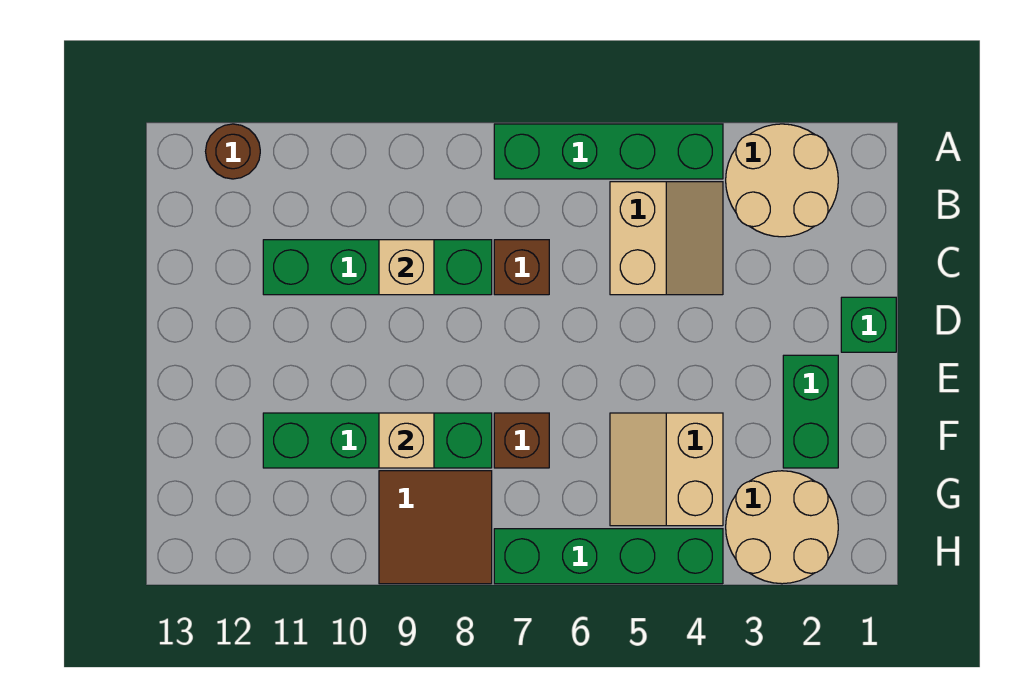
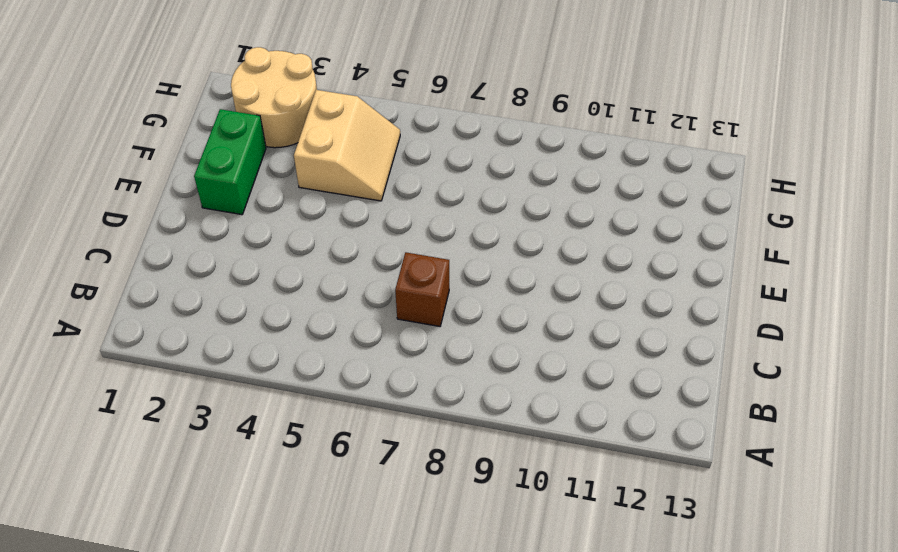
none -> tan 2x2 round brick [726,124,838,237]
none -> green 1x4 brick [494,124,723,179]
none -> brown 1x1 round brick [206,124,260,179]

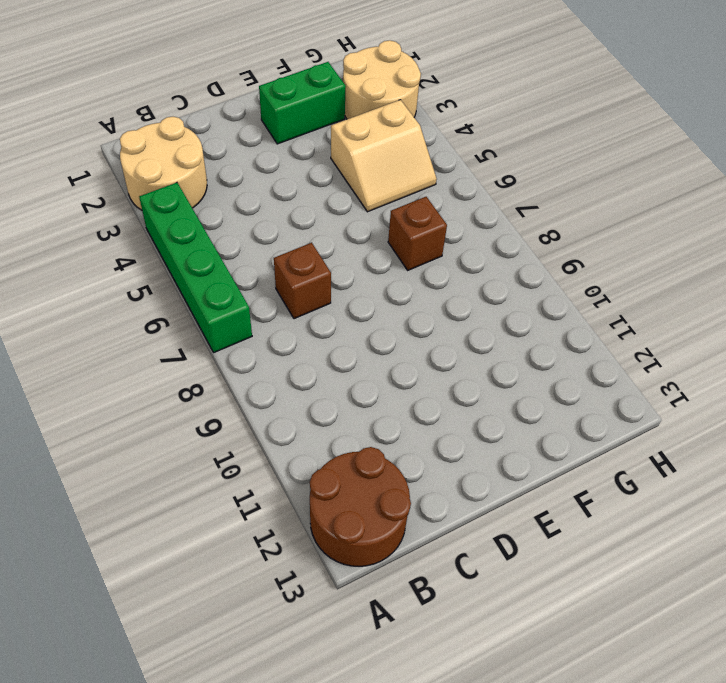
brown 2x2 round brick [310,447,411,566] -> brown 1x1 round brick [206,124,260,179]
none -> tan 2x2 slope [610,182,723,295]
none -> green 1x4 brick [263,240,492,295]
none -> green 1x1 brick [841,297,896,352]

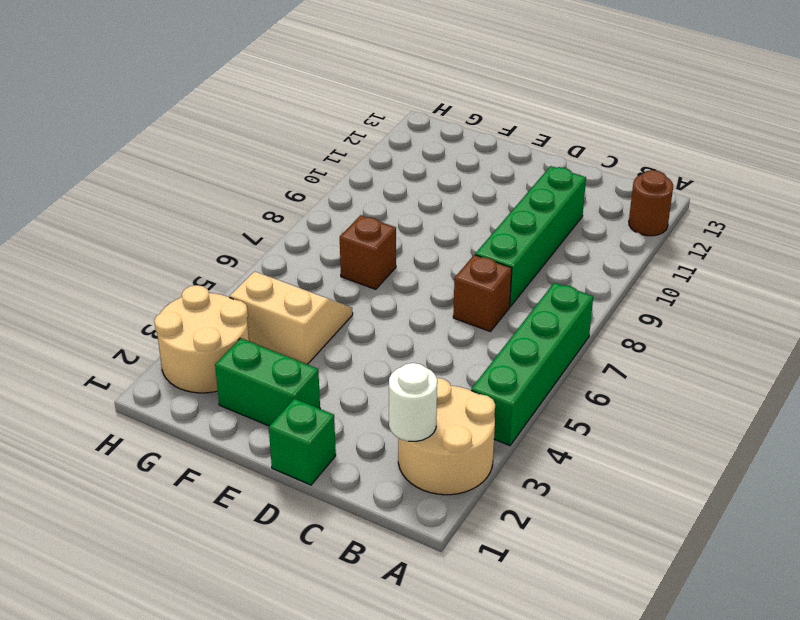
white 1x1 round brick [389,363,437,441] -> none
none -> tan 2x2 slope [610,182,723,295]
none -> green 1x4 brick [263,413,492,468]
none -> brown 2x2 tile [379,471,492,584]

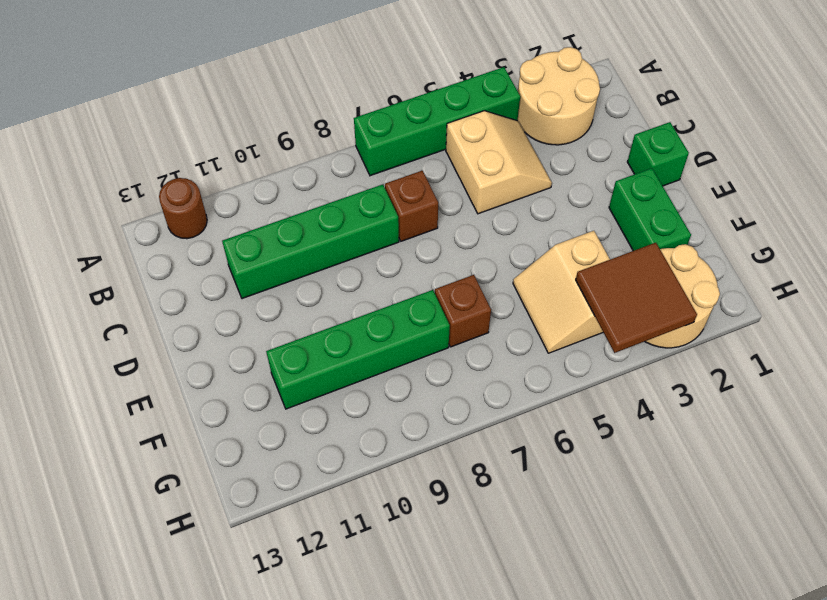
brown 2x2 tile [576,243,697,353] -> brown 2x2 tile moved to [379,471,492,584]
none -> green 1x4 brick [494,529,723,584]
none -> tan 1x1 brick [379,240,434,295]
none -> tan 1x1 brick [379,413,434,468]

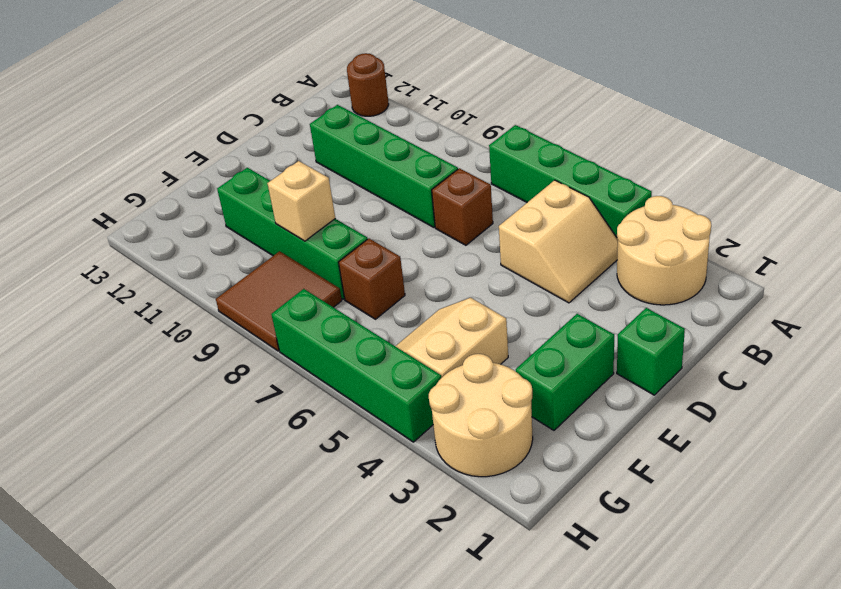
none -> tan 1x1 brick [379,240,434,295]

